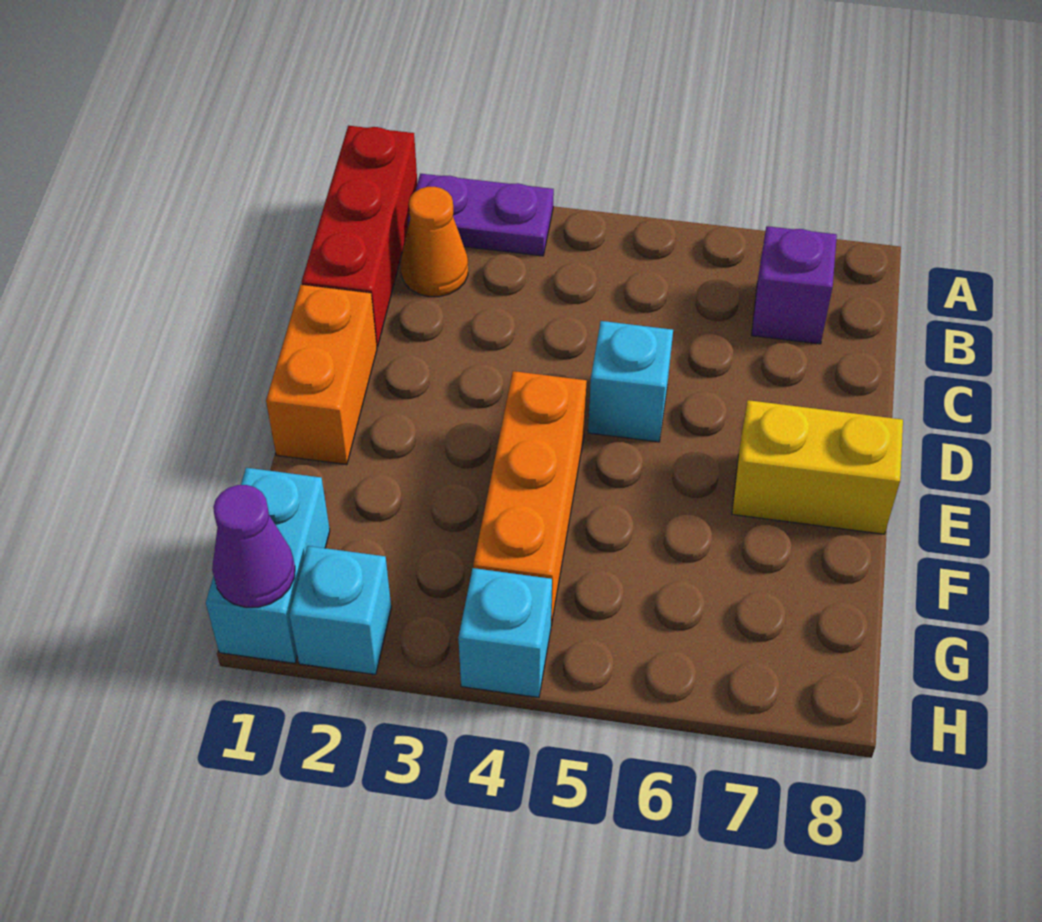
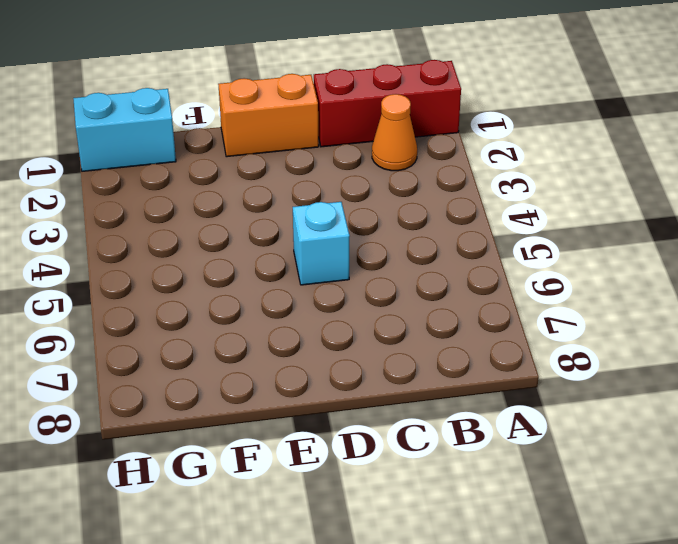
none -> purple 1x2 plate [408,174,554,256]
none -> purple 1x1 brick [752,226,837,344]
none -> orange 1x3 brick [473,371,586,625]

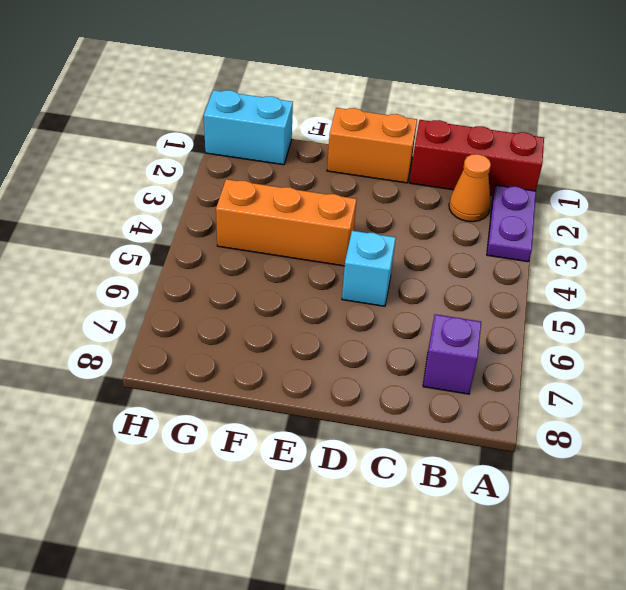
none -> yellow 1x2 brick [732,400,903,534]
none -> cyan 1x1 brick [289,546,391,675]
none -> cyan 1x1 brick [458,568,552,697]

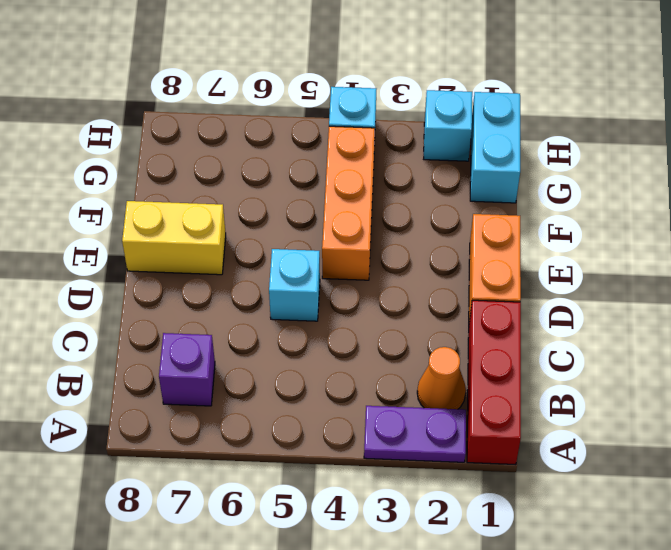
none -> purple 1x1 cone [212,485,295,607]

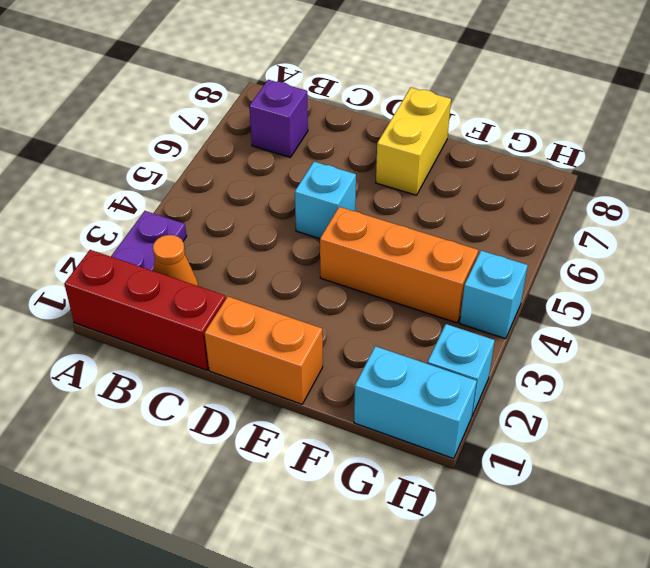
none -> purple 1x1 cone [212,485,295,607]

